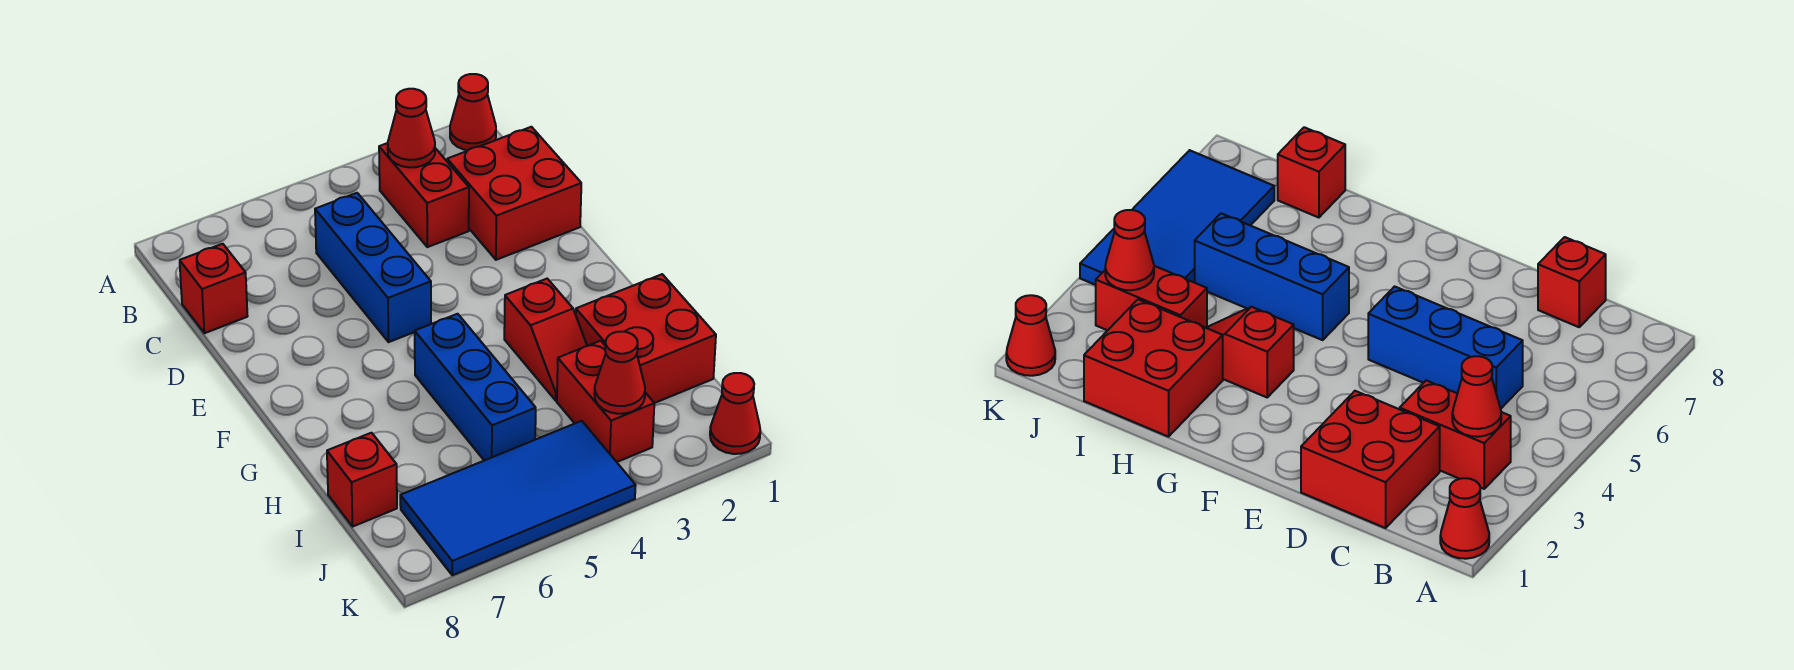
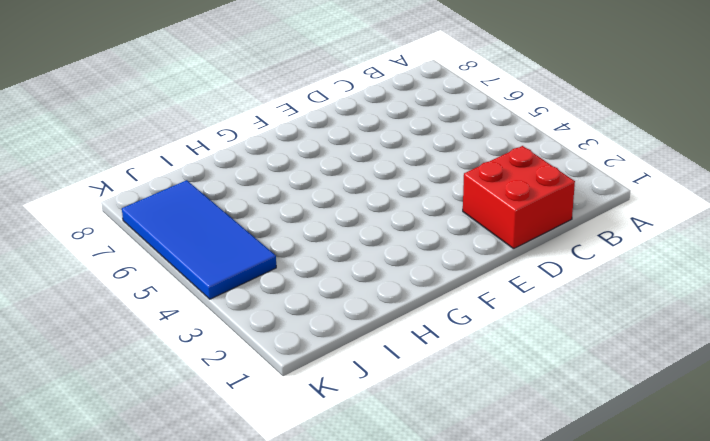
none -> red 1x1 cone [450,74,496,150]
none -> red 1x2 brick [379,143,469,247]
none -> blue 1x3 brick [315,193,431,342]

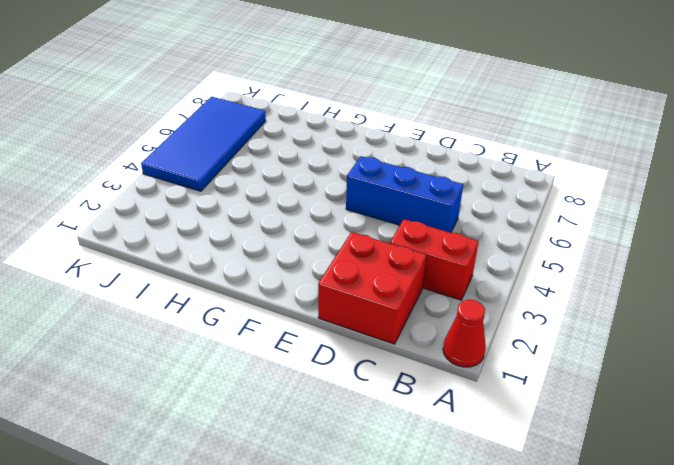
none -> red 1x1 brick [180,244,248,333]
none -> red 1x2 slope [504,279,587,400]
none -> blue 1x3 brick [415,314,536,460]

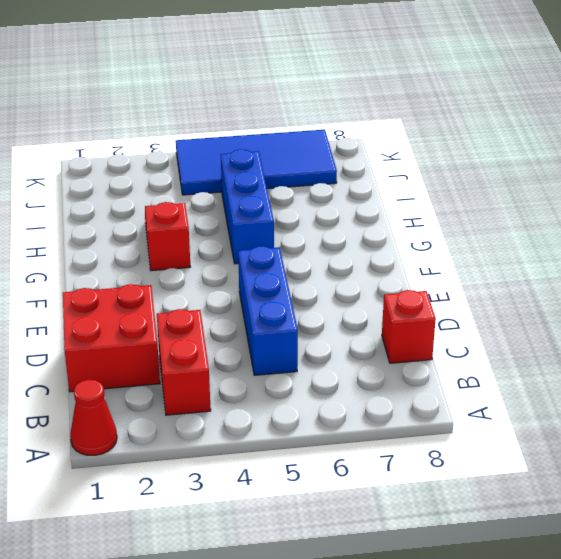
none -> red 2x2 brick [576,274,716,403]
none -> red 1x2 brick [557,341,654,462]
none -> red 1x1 brick [327,433,397,526]

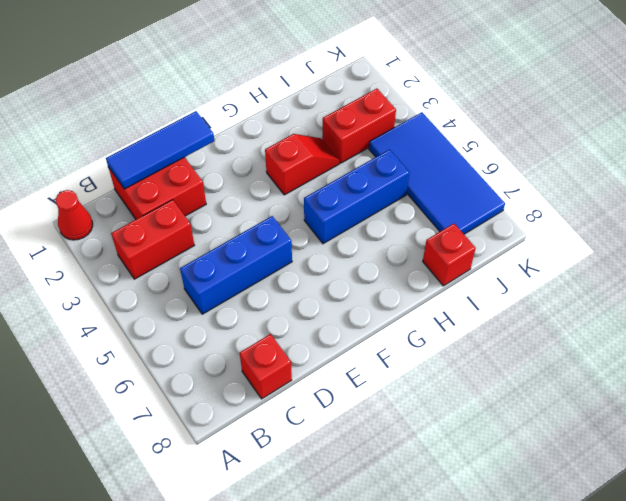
blue 1x3 tile [106,111,214,189] -> none
none -> red 2x2 brick [576,274,716,403]
none -> red 1x1 cone [710,373,760,454]
none -> red 1x1 cone [388,89,435,167]

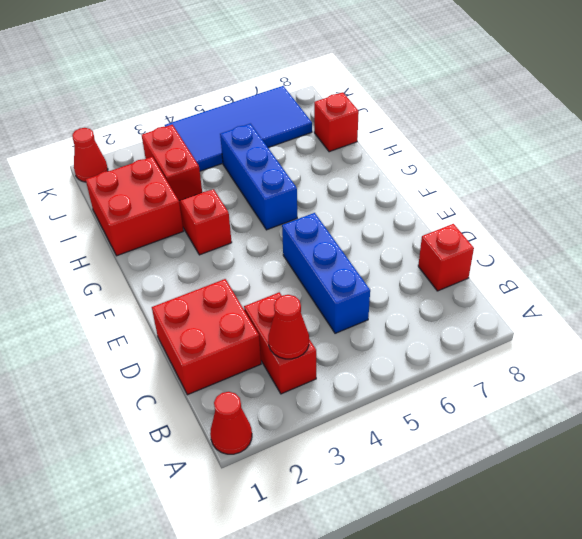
none -> red 1x1 cone [594,332,645,414]

